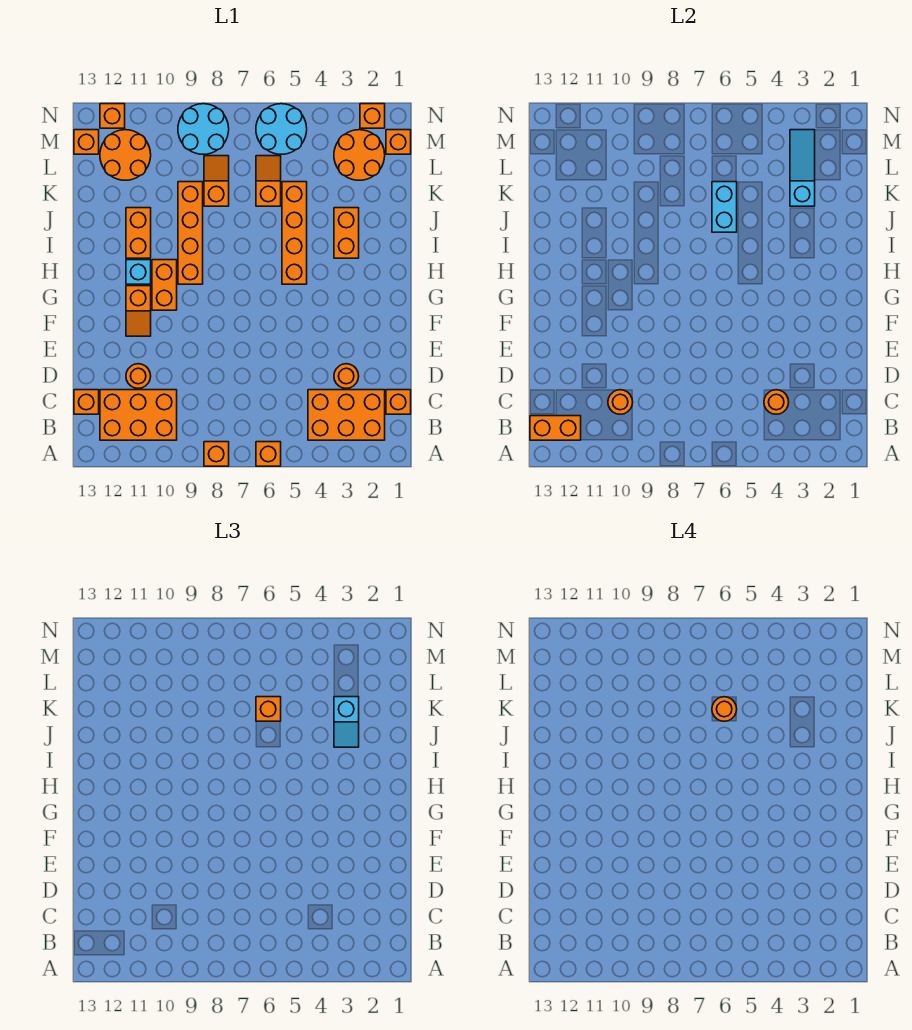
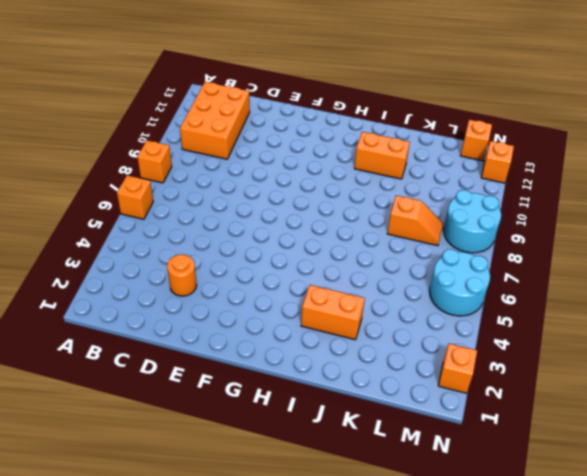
none -> orange 2x3 brick [308,390,385,440]
none -> orange 1x1 brick [386,390,411,414]
none -> orange 1x1 brick [74,390,99,414]
none -> orange 1x1 round brick [126,364,151,388]

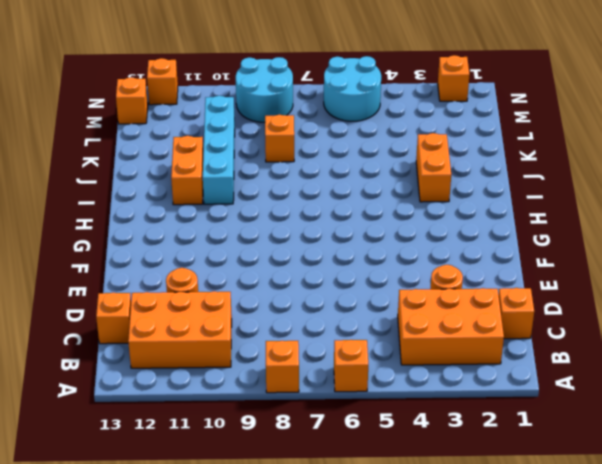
cyan 1x4 brick [203,96,235,204] -> none
none -> orange 1x2 slope [126,286,151,336]
none -> orange 1x2 brick [152,260,177,310]
none -> orange 1x4 brick [282,182,307,284]
none -> orange 1x4 brick [178,182,203,284]

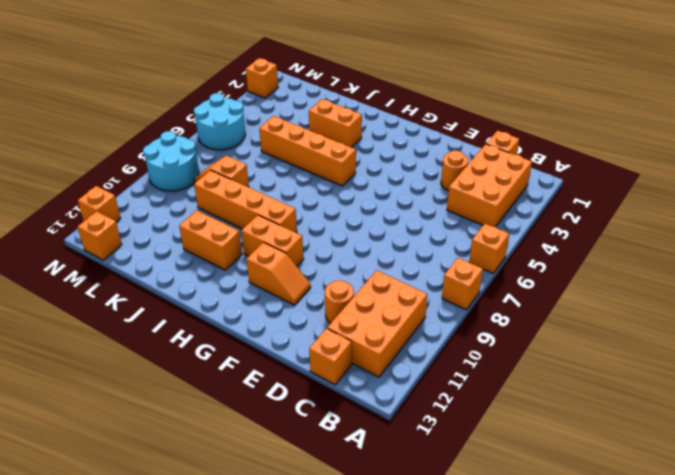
none -> cyan 1x1 brick [126,260,151,284]
none -> orange 1x2 slope [256,156,281,206]
none -> orange 2x2 round brick [334,130,385,180]
none -> orange 2x2 round brick [100,130,151,180]

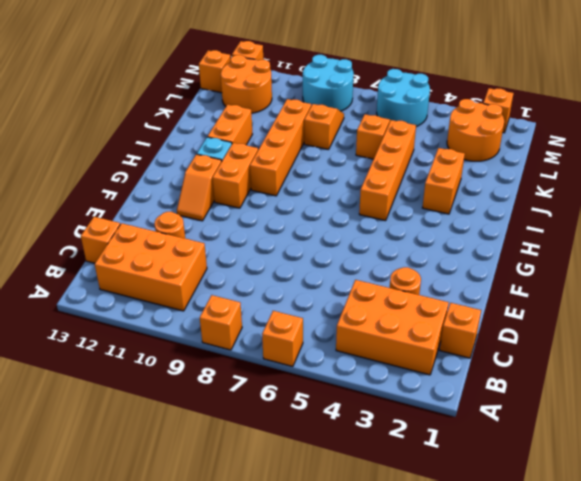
none -> orange 1x1 brick [386,130,411,154]
none -> orange 1x2 brick [530,416,581,440]
none -> orange 1x1 round brick [764,390,789,414]
none -> orange 1x1 round brick [608,390,633,414]

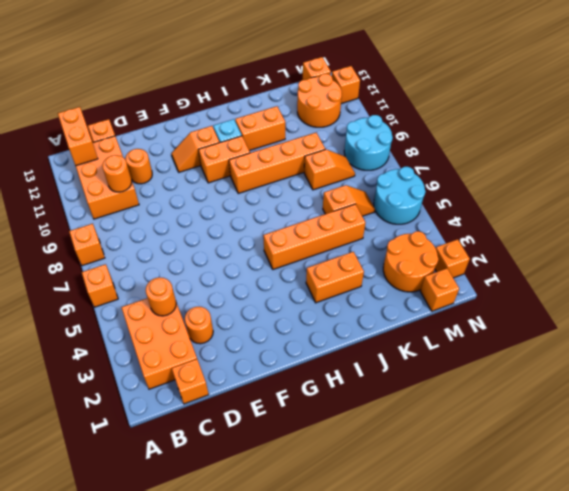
none -> cyan 1x2 brick [712,182,737,232]
none -> cyan 1x3 slope [790,130,815,206]
none -> cyan 1x2 slope [334,697,359,747]
none -> orange 1x1 brick [256,697,281,721]

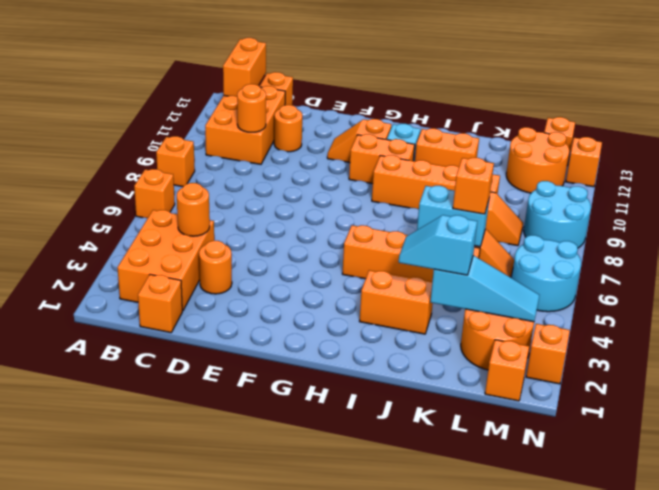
none -> orange 1x1 round brick [712,697,737,721]

